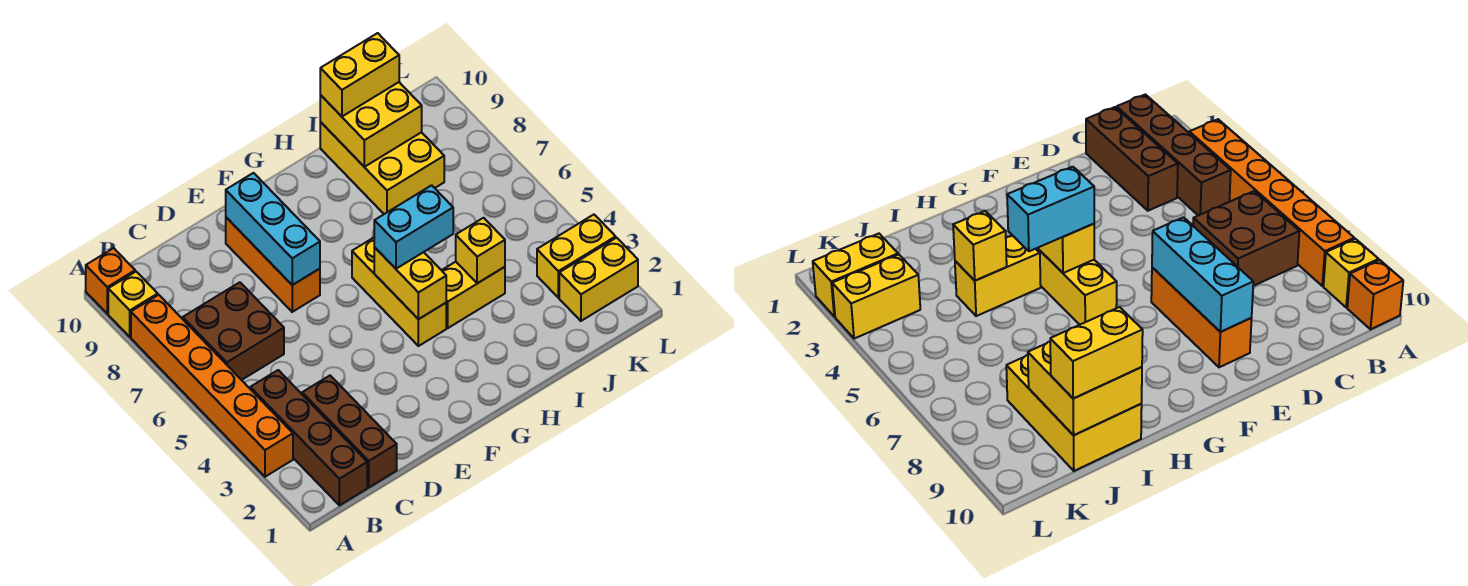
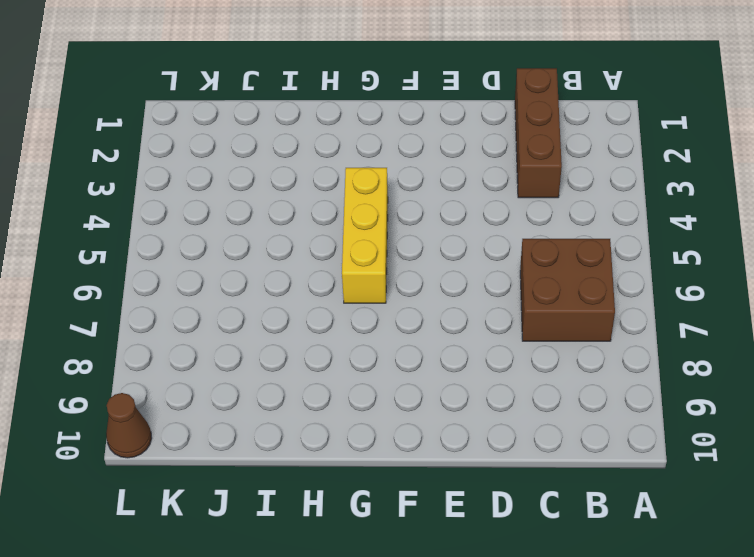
brown 1x1 cone [106,393,152,458] -> none
none -> orange 1x6 brick [131,295,293,477]
none -> yellow 1x1 brick [108,272,158,337]
none -> orange 1x1 brick [86,248,135,314]

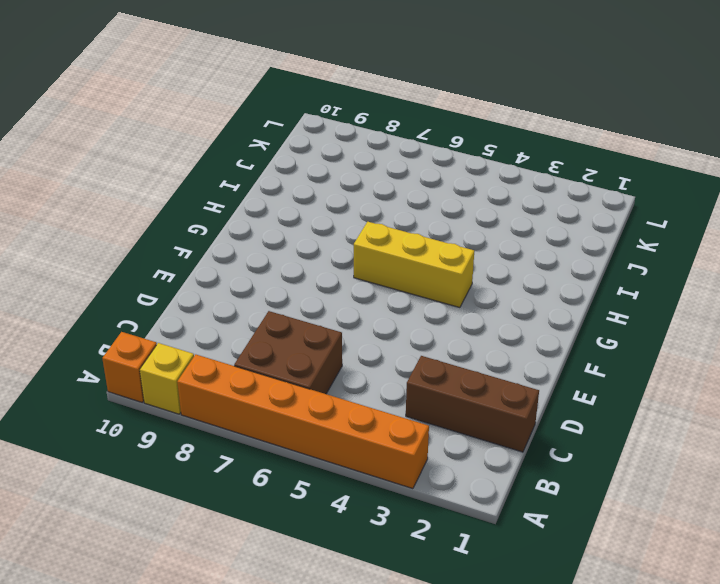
none -> brown 1x4 brick [250,370,367,505]
none -> orange 1x3 brick [226,217,320,312]
none -> yellow 1x2 brick [442,262,505,328]

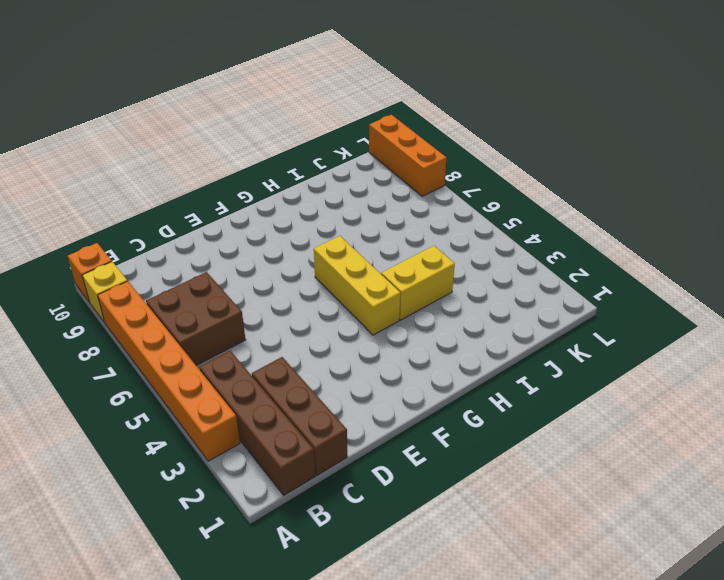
orange 1x3 brick [369,115,447,196] -> orange 1x3 brick moved to [226,217,320,312]
none -> yellow 2x3 brick [320,122,444,214]
none -> yellow 1x2 brick [559,238,638,321]
none -> yellow 1x2 brick [537,215,616,298]

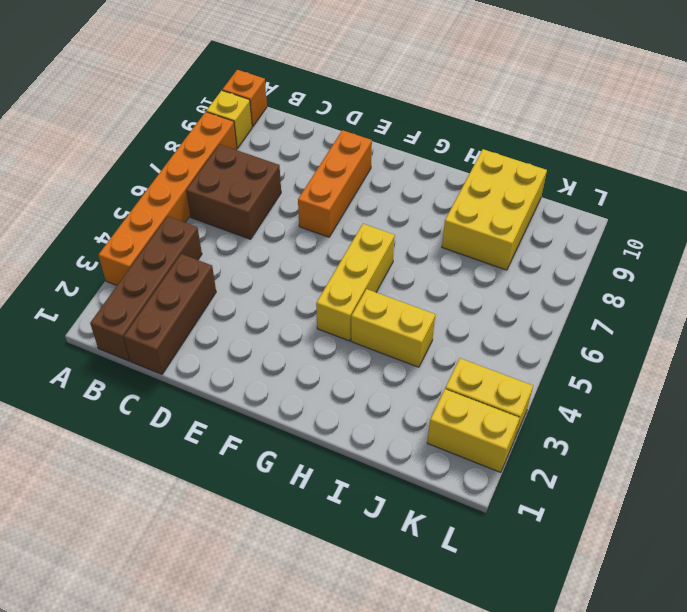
none -> cyan 1x3 brick [226,173,320,285]
none -> yellow 1x2 brick [374,247,446,319]
none -> yellow 1x1 brick [456,218,505,283]

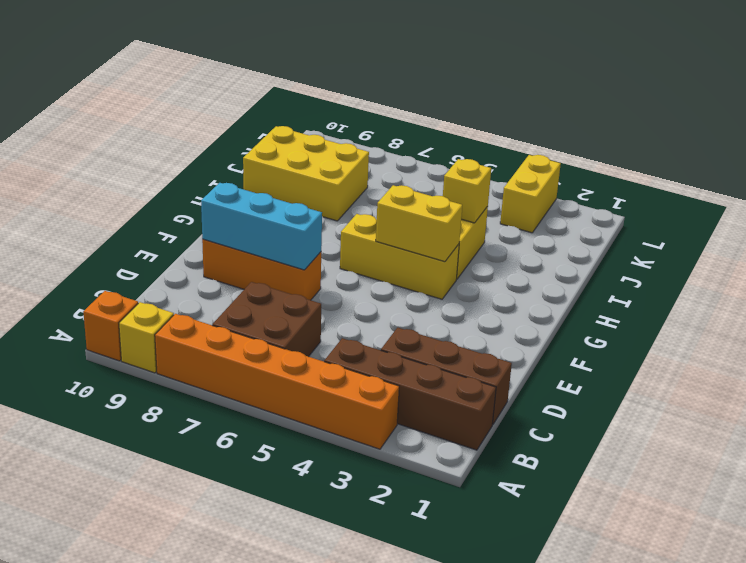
none -> yellow 1x2 brick [559,238,638,321]
none -> yellow 2x2 brick [320,82,422,167]
none -> cyan 1x2 brick [374,185,453,269]

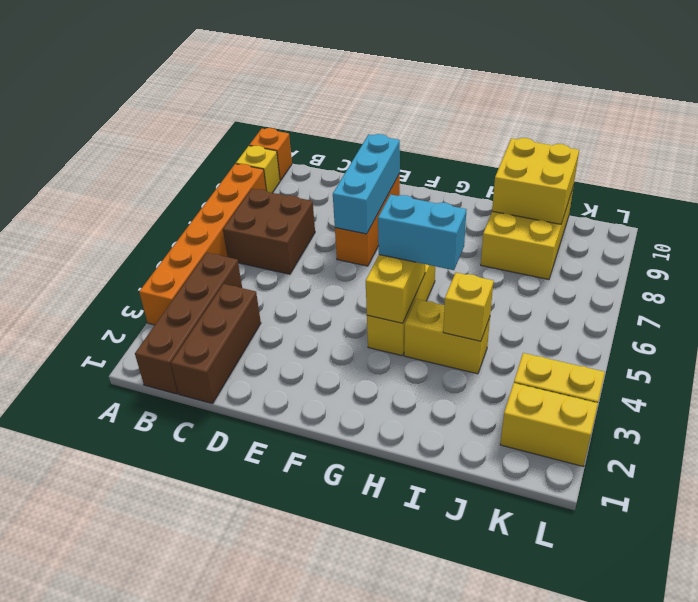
none -> yellow 1x2 brick [320,33,399,116]

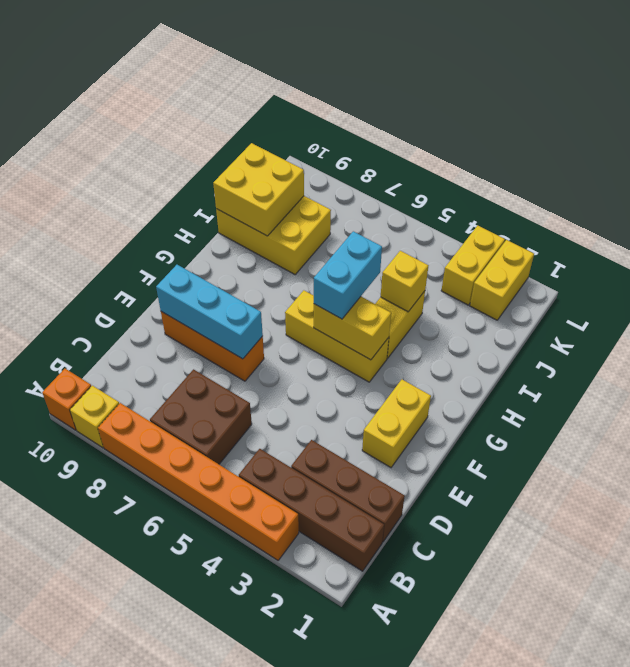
yellow 1x2 brick [362,380,431,467] -> yellow 1x2 brick moved to [320,33,399,116]

